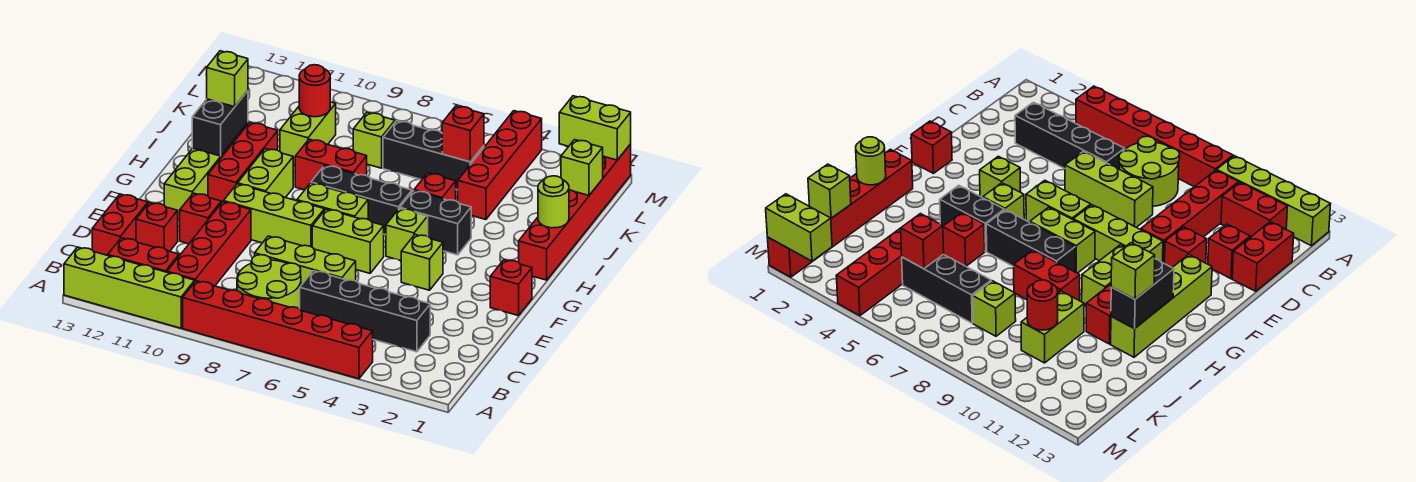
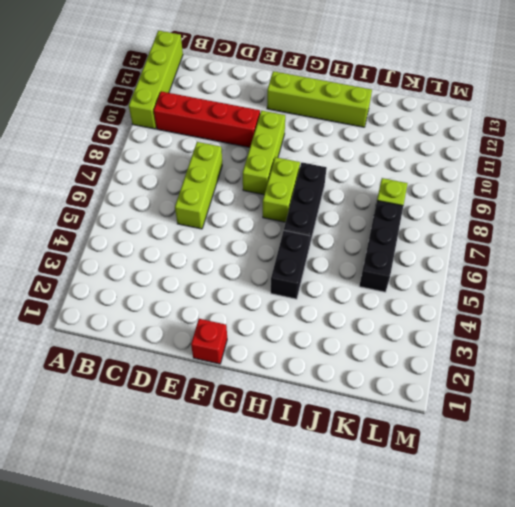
none -> red 1x6 brick [183,281,373,379]
none -> lime 2x2 round brick [237,255,301,309]
none -> red 1x2 brick [108,238,179,272]
none -> black 1x4 brick [300,271,430,352]

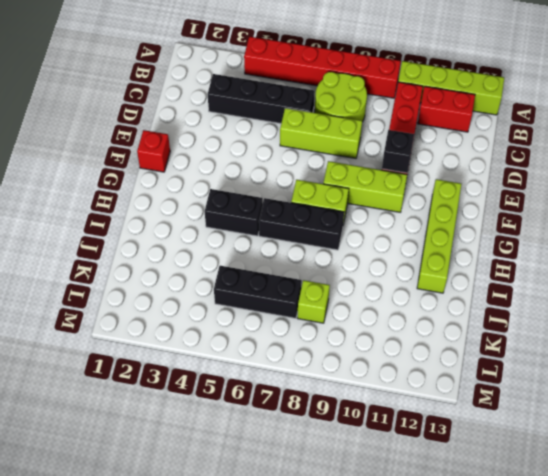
black 1x1 brick [382,130,414,173] -> none
none -> red 1x2 brick [92,194,148,255]
none -> red 1x1 brick [136,202,178,251]
none -> red 1x1 brick [180,193,221,244]
none -> lime 1x1 brick [401,235,443,290]

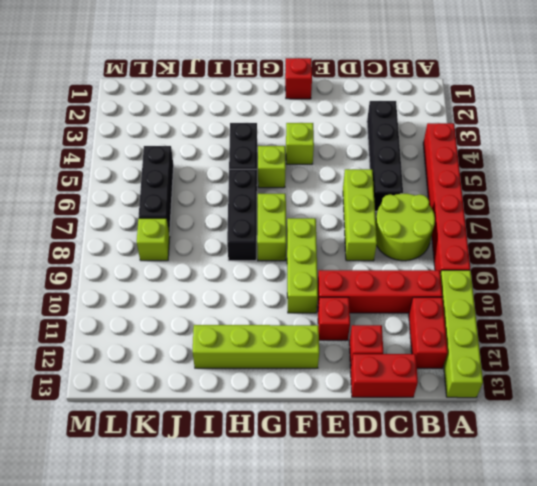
none -> lime 1x2 brick [312,209,384,273]
none -> lime 1x2 brick [238,149,293,198]
none -> red 1x3 brick [208,123,278,203]
none -> red 1x6 brick [519,144,631,280]

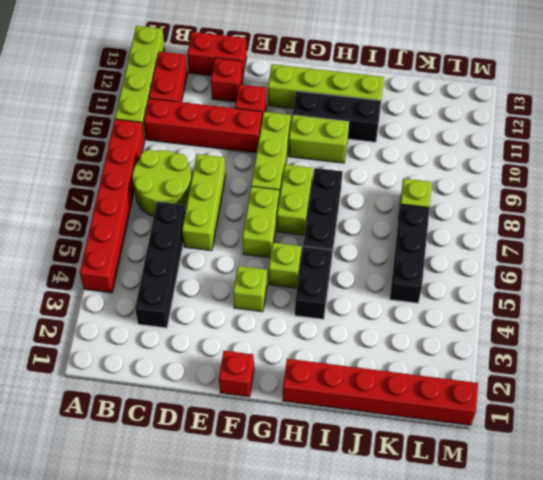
black 1x3 brick [293,91,381,142] -> red 1x3 brick [208,123,278,203]
none -> red 1x1 brick [414,173,456,201]
none -> red 1x2 brick [295,139,367,190]
none -> red 1x4 brick [458,111,542,220]
none -> lime 1x2 brick [280,102,336,165]

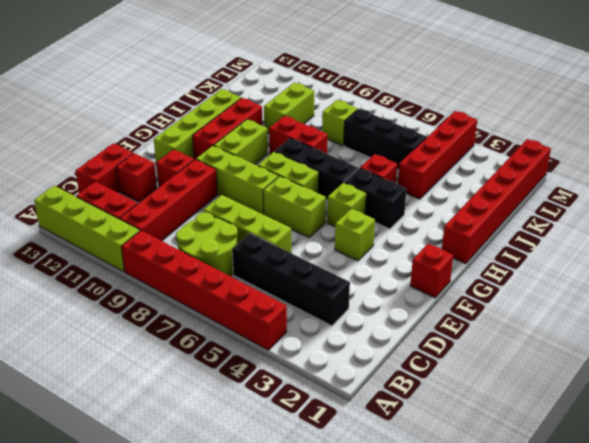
none -> black 1x2 brick [192,91,248,156]
none -> lime 1x1 round brick [538,176,569,228]
none -> lime 1x1 brick [561,140,603,195]
none -> red 1x1 brick [442,106,484,162]

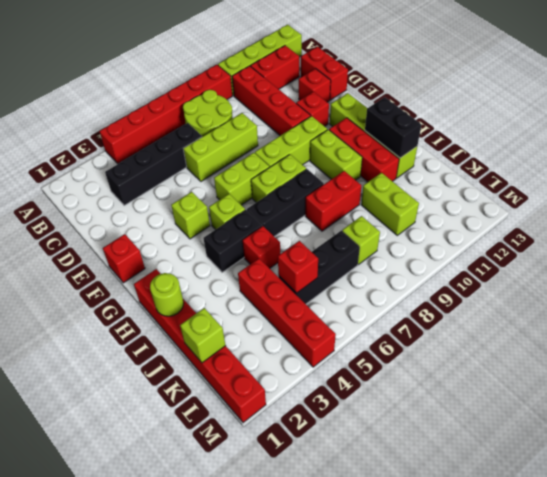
none -> red 1x1 round brick [299,65,330,117]
none -> lime 1x2 brick [559,96,631,160]
none -> lime 1x1 brick [207,51,248,107]

